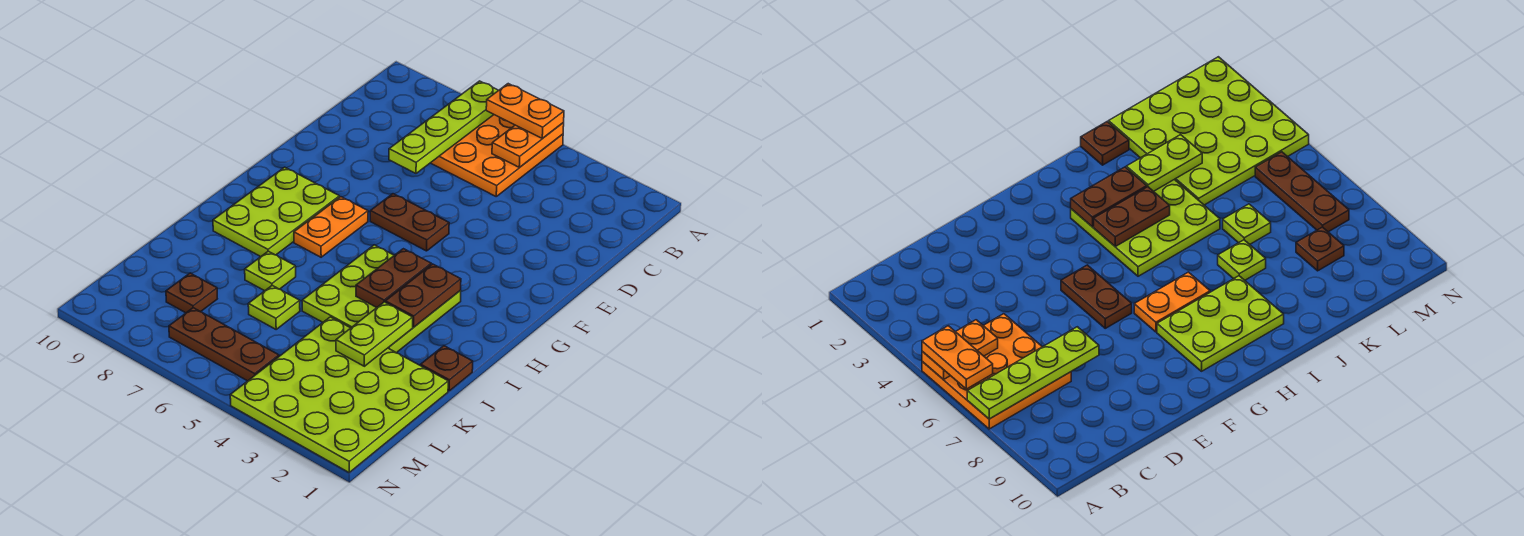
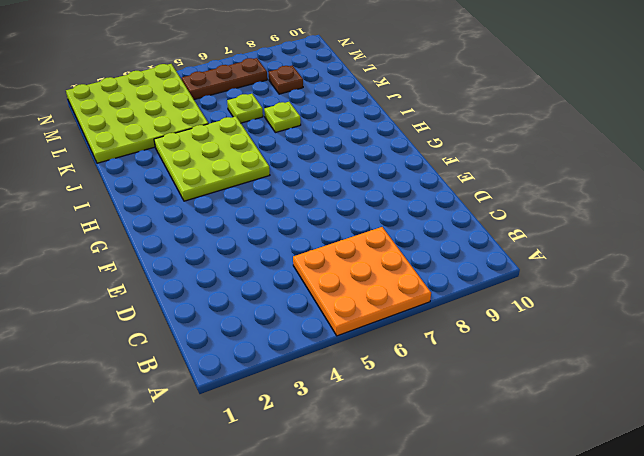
none -> brown 1x2 plate [370,194,449,251]
none -> orange 1x2 plate [294,197,368,257]
none -> lime 2x3 plate [213,167,340,257]

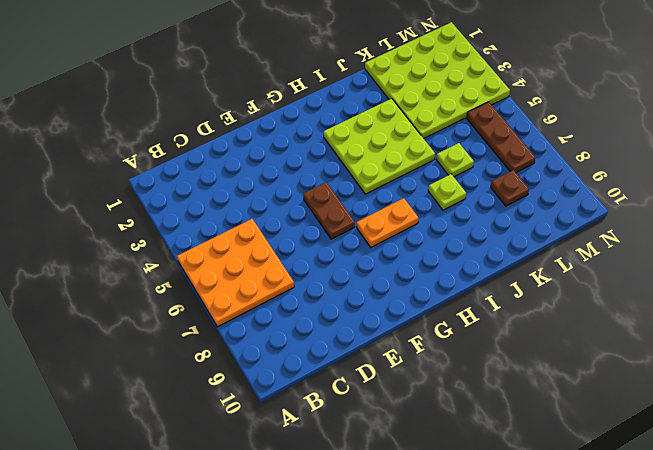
none -> lime 2x3 plate [213,167,340,257]
none -> brown 1x1 plate [421,346,473,391]
none -> orange 1x2 plate [492,123,564,168]

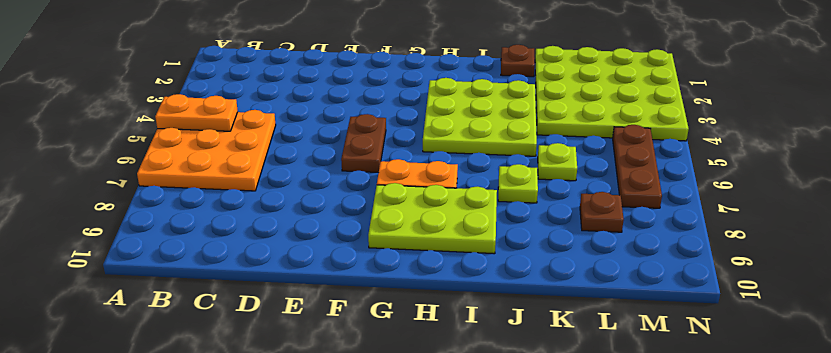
none -> lime 1x4 plate [389,81,499,173]
none -> brown 1x2 plate [385,264,461,327]
none -> brown 1x2 plate [356,249,431,307]

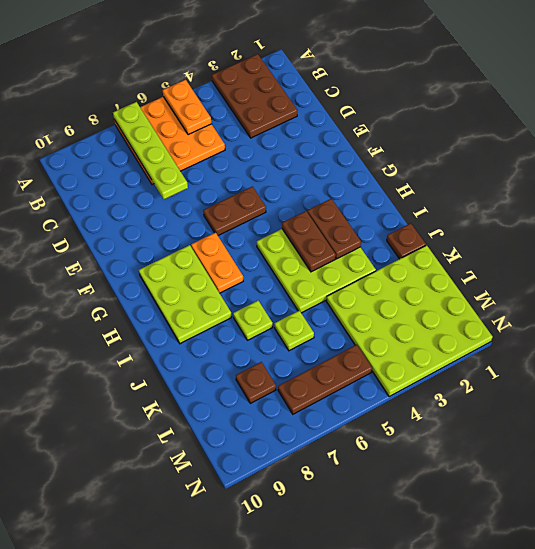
brown 2x3 plate [212,54,298,138] -> none
none -> lime 1x2 plate [336,302,413,366]
none -> orange 1x2 plate [486,84,564,139]

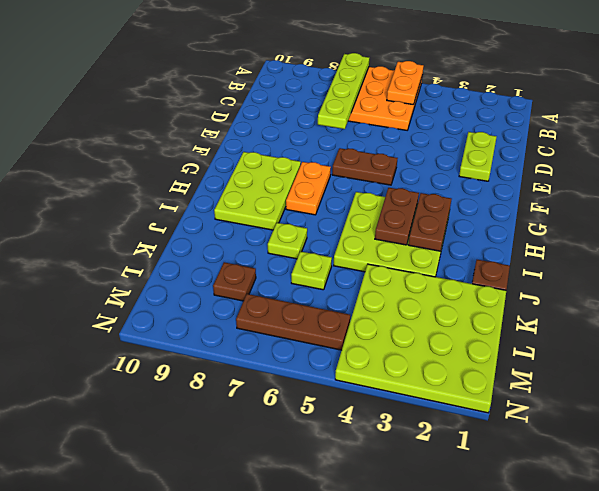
lime 1x2 plate [459,132,497,181] -> lime 1x2 plate moved to [336,302,413,366]
none -> orange 1x2 plate [486,84,564,139]

